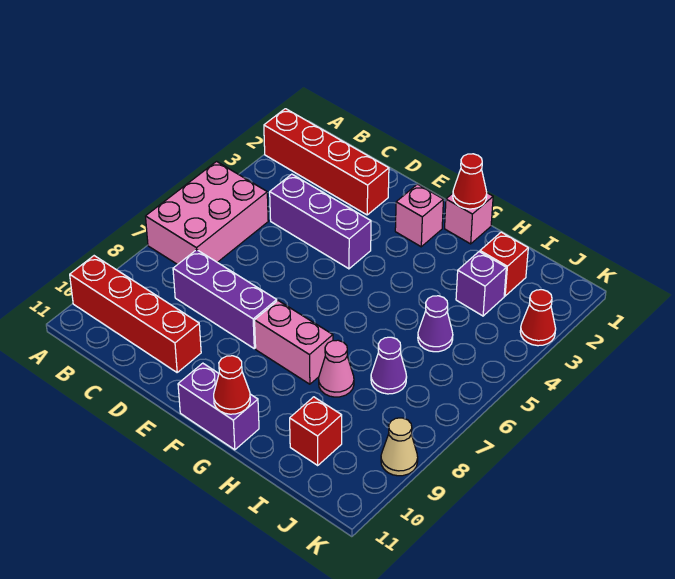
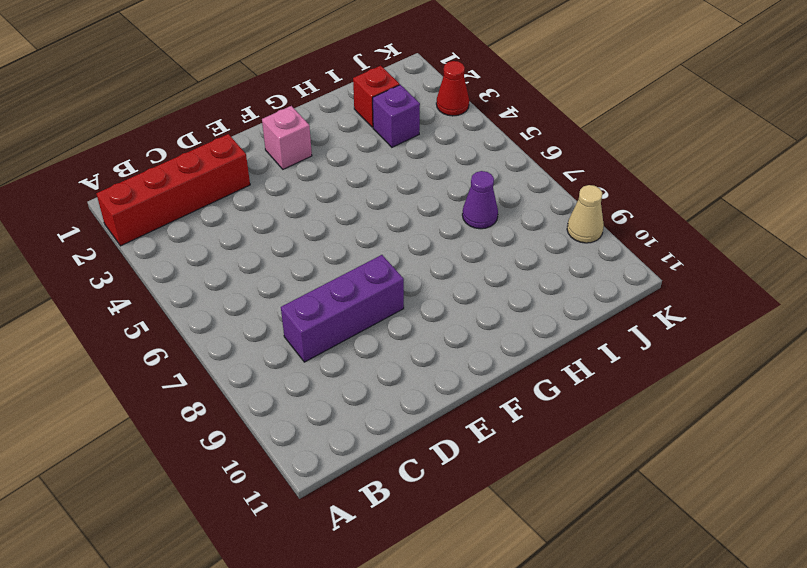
none -> pink 2x3 brick [146,162,268,265]
none -> red 1x4 brick [70,256,201,372]
none -> purple 1x3 brick [270,174,371,269]

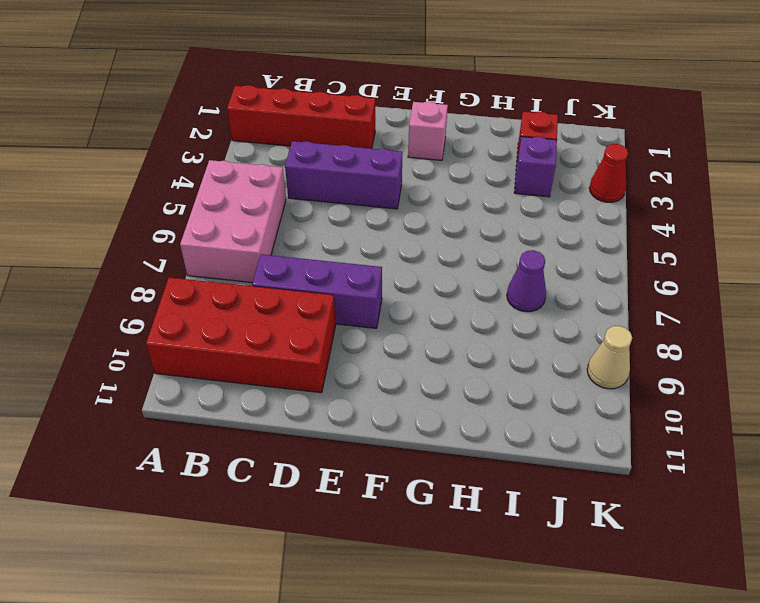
red 2x4 brick [146,277,336,393] -> red 1x4 brick [70,256,201,372]
none -> pink 1x2 brick [255,301,333,384]
none -> purple 1x2 brick [178,363,259,450]
none -> pink 1x1 brick [445,193,493,244]

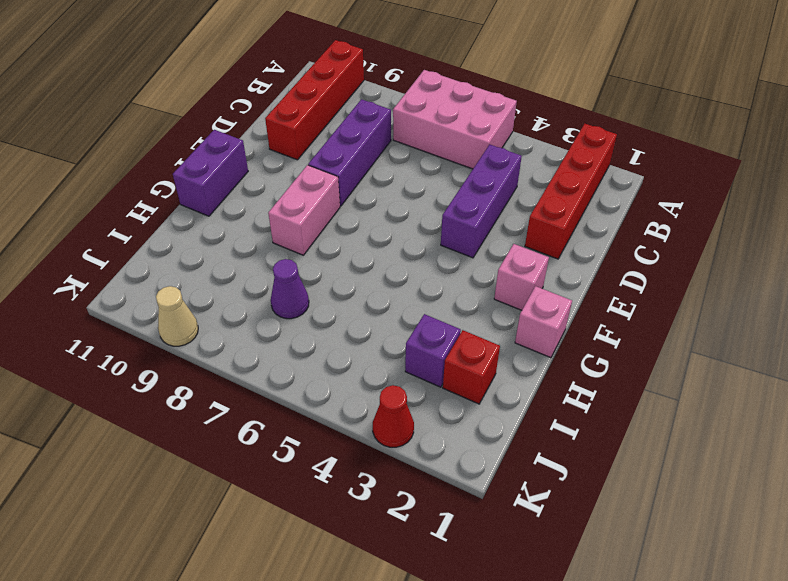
none -> pink 1x1 cone [319,340,354,397]
none -> purple 1x1 cone [418,296,453,352]
none -> red 1x1 brick [290,397,342,465]

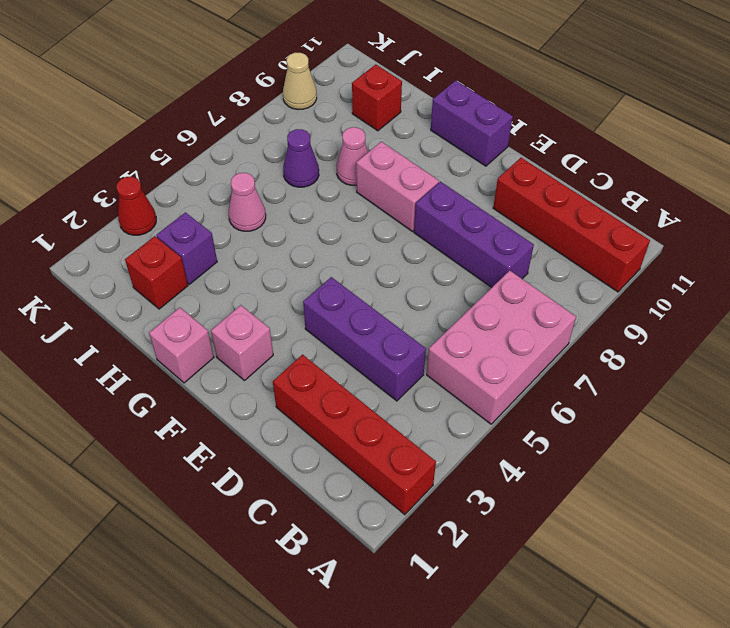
pink 1x1 cone [229,173,266,231] -> purple 1x1 cone [418,296,453,352]
none -> red 1x1 cone [453,154,487,209]
none -> red 1x1 cone [214,356,250,414]

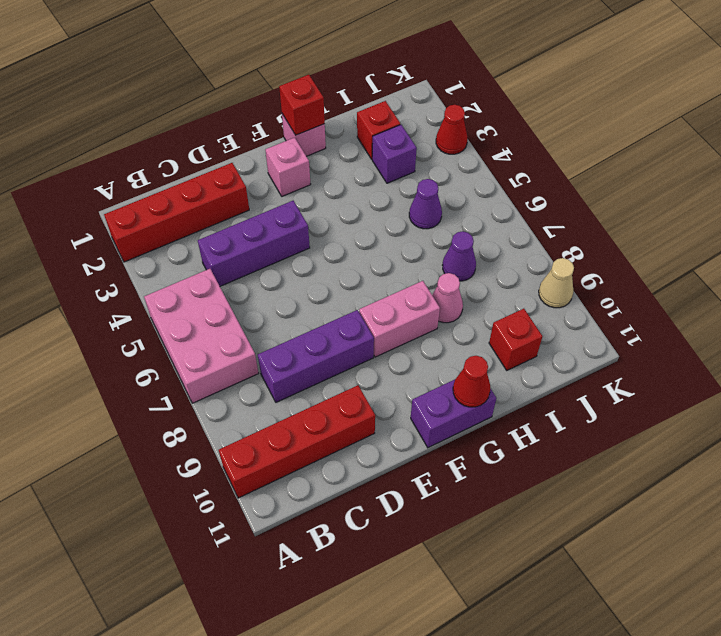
red 1x1 brick [279,75,325,135] -> red 1x1 cone [453,154,487,209]

